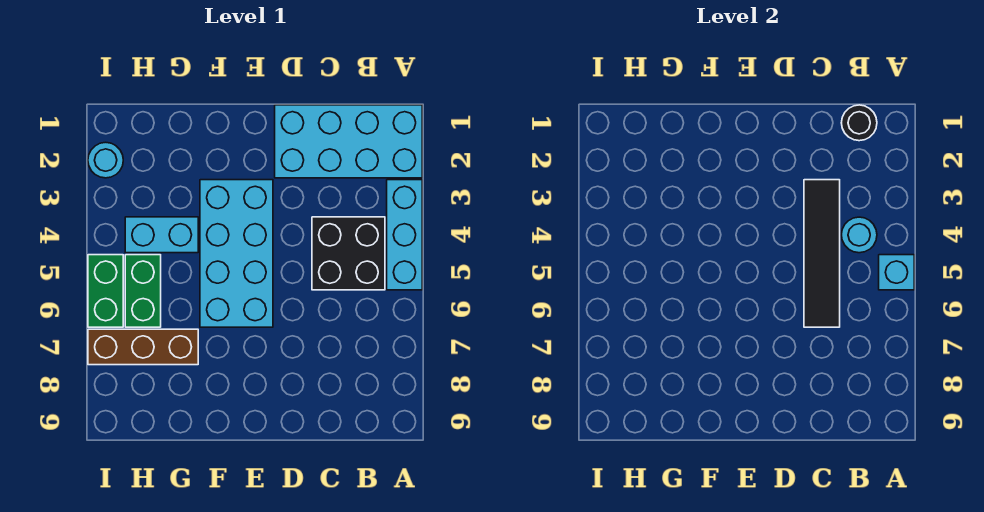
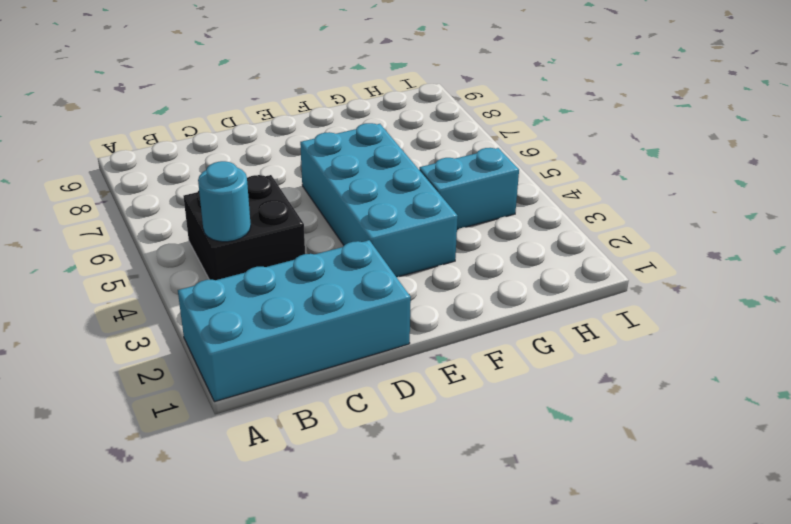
none -> cyan 1x3 brick [387,180,422,290]
none -> brown 1x3 brick [88,329,198,365]
none -> green 1x2 brick [125,255,161,327]

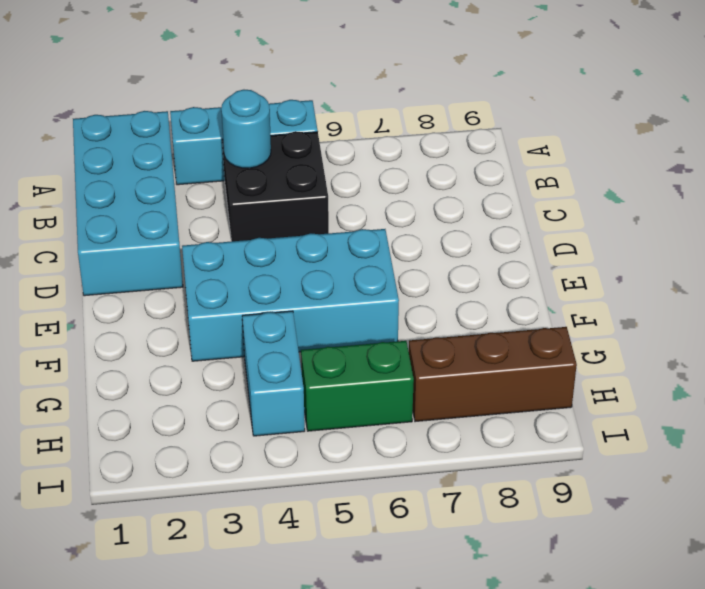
brown 1x3 brick [409,327,577,422] -> brown 1x3 brick turned to [88,329,198,365]
none -> cyan 1x1 round brick [88,142,123,178]
none -> green 1x2 brick [88,255,123,327]
none -> cyan 1x1 brick [879,255,914,290]

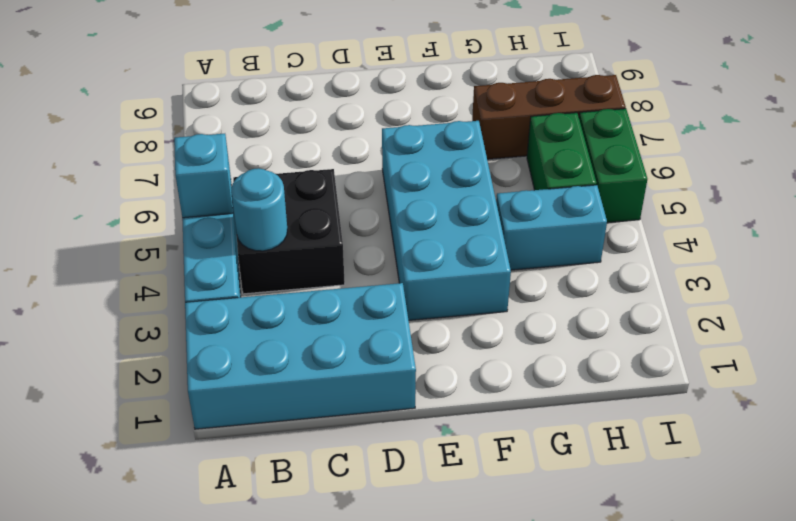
none -> cyan 1x1 round brick [88,142,123,178]
none -> black 1x1 round brick [841,105,877,141]
none -> black 1x4 tile [804,180,840,327]

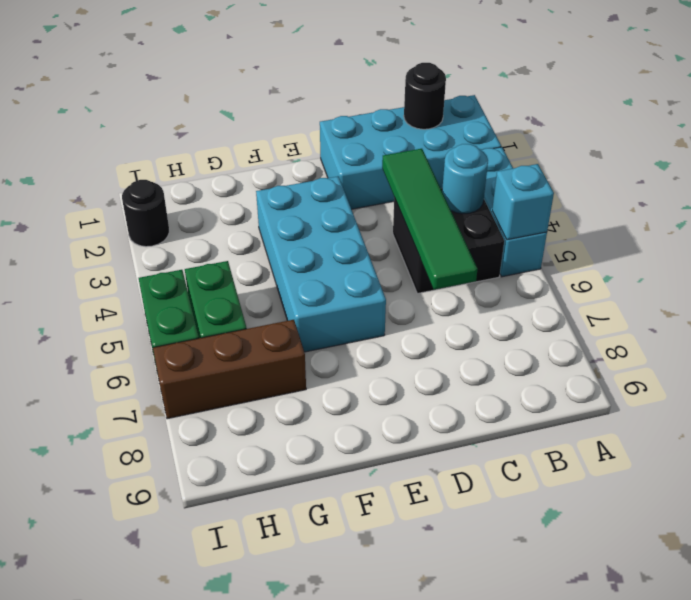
green 1x4 tile [382,149,477,289] -> black 1x4 tile [804,180,840,327]
black 1x1 round brick [122,180,169,247] -> cyan 1x1 round brick [88,142,123,178]
none -> cyan 1x2 brick [125,217,198,253]

